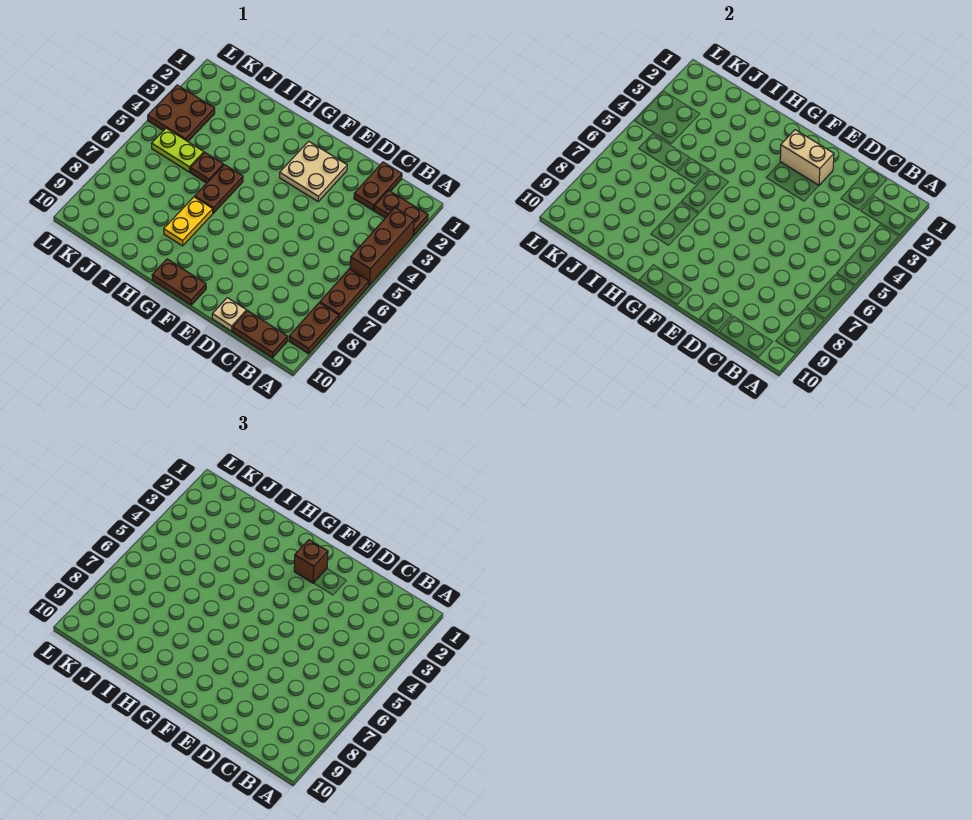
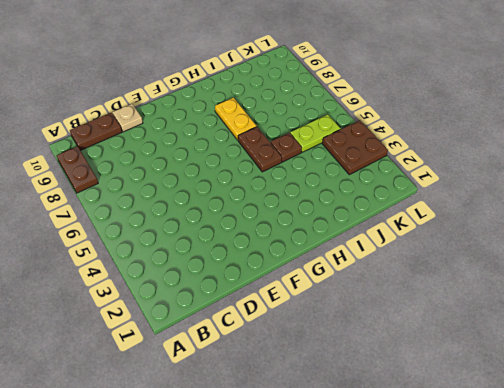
none -> brown 1x2 plate [374,190,428,235]
none -> brown 1x3 brick [350,208,414,285]
none -> brown 1x2 plate [320,269,369,319]

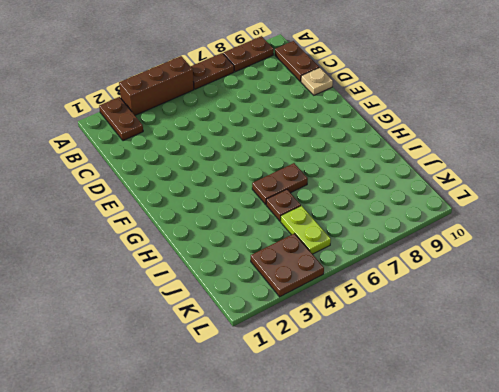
none -> brown 1x2 plate [354,162,402,210]
none -> tan 2x2 plate [280,141,347,202]
none -> brown 1x2 plate [152,259,206,305]

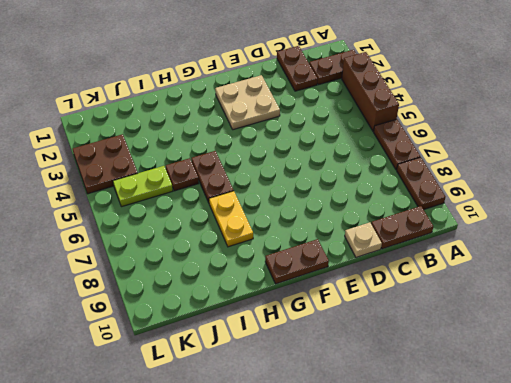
none -> tan 1x2 brick [780,130,834,185]
none -> brown 1x1 brick [294,540,328,583]

